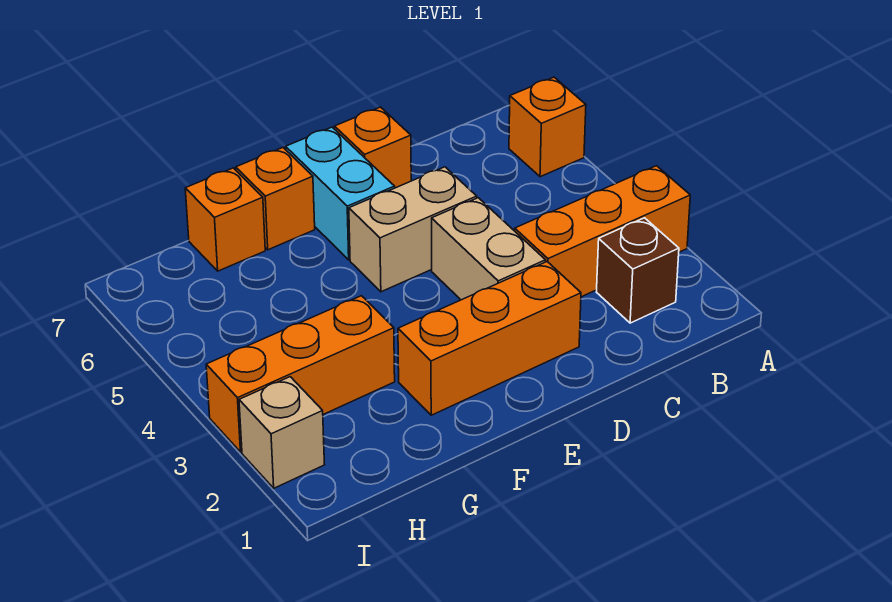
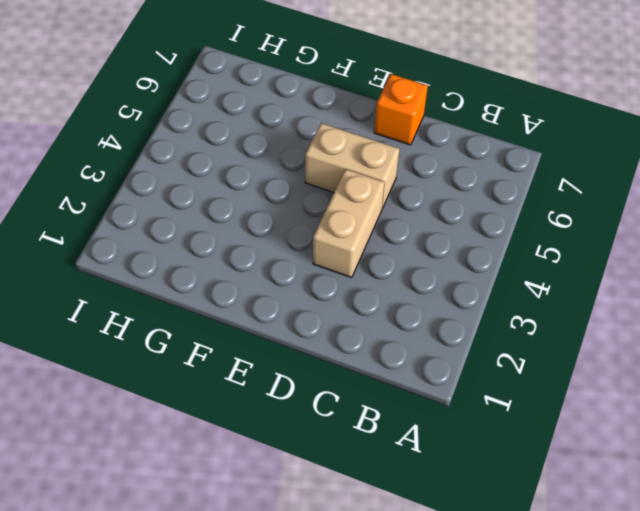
none -> orange 1x3 brick [515,166,690,297]
none -> orange 1x1 brick [509,77,586,177]
none -> brown 1x1 brick [597,218,679,323]

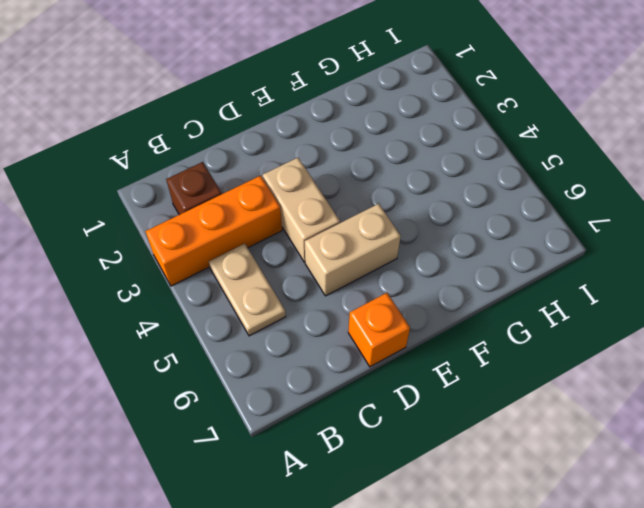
tan 1x2 plate [209,244,286,336] -> none
none -> orange 1x1 brick [509,77,586,177]
none -> orange 1x3 brick [398,262,581,415]
none -> cyan 1x2 brick [286,127,395,260]

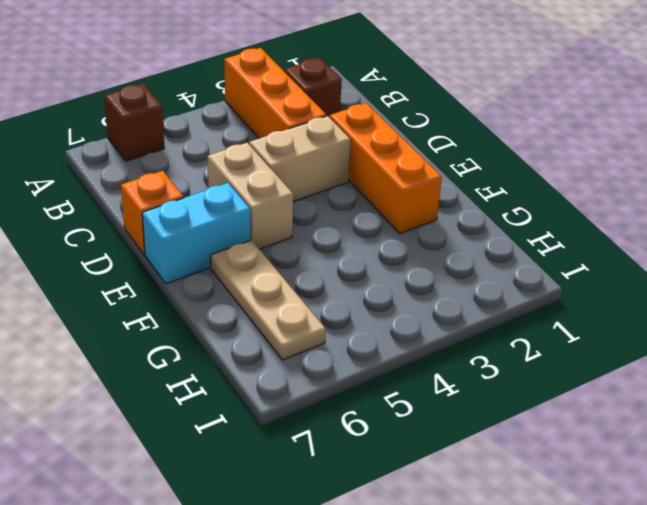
brown 1x1 brick [104,84,164,161] -> orange 1x1 brick [509,77,586,177]
tan 1x3 plate [210,240,326,360] -> none
none -> orange 1x1 brick [236,148,315,250]
none -> orange 1x3 brick [206,296,395,452]
none -> orange 1x1 brick [185,168,265,271]

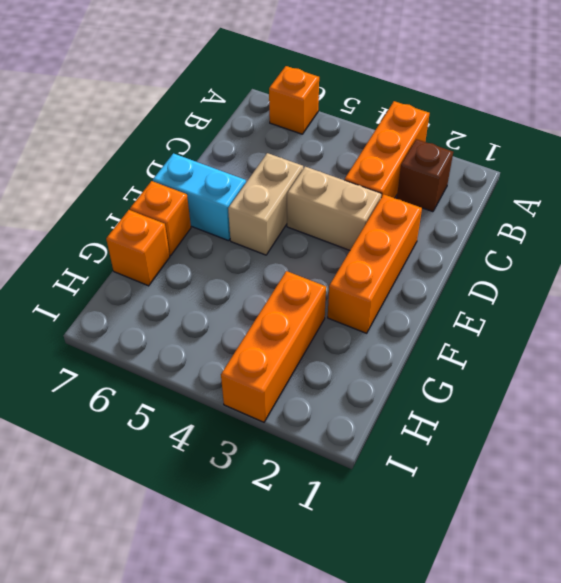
none -> orange 1x1 brick [335,107,411,188]
none -> tan 1x1 brick [239,377,324,488]

